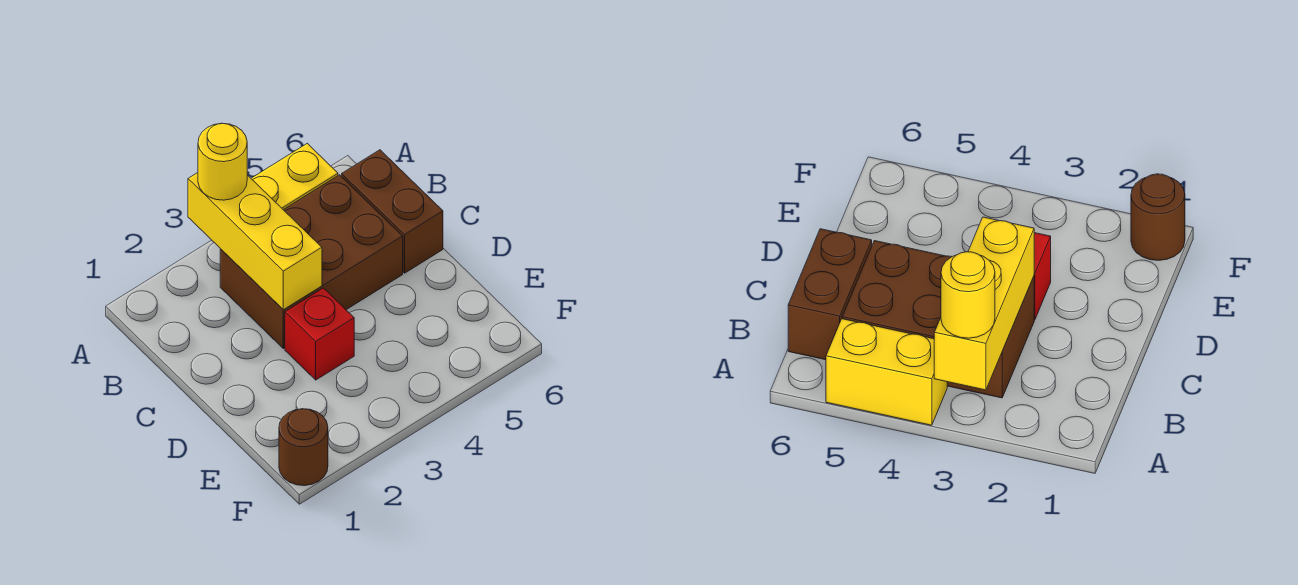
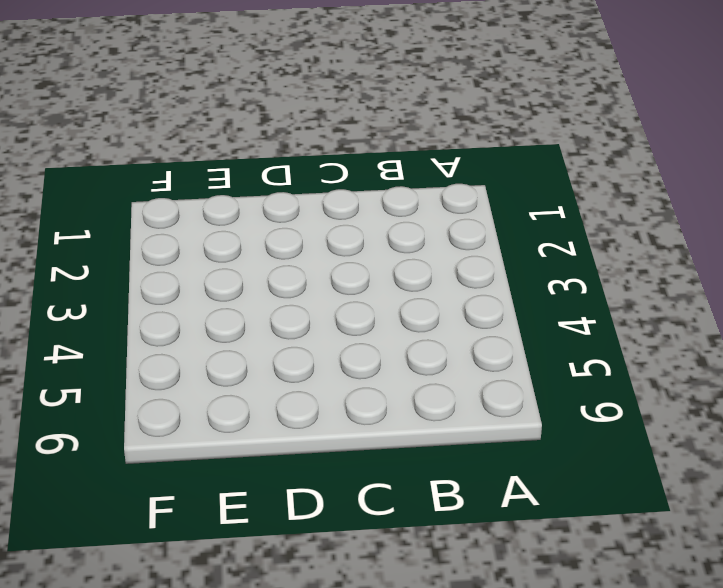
none -> yellow 1x2 brick [251,143,338,210]
none -> brown 2x3 brick [220,175,403,349]

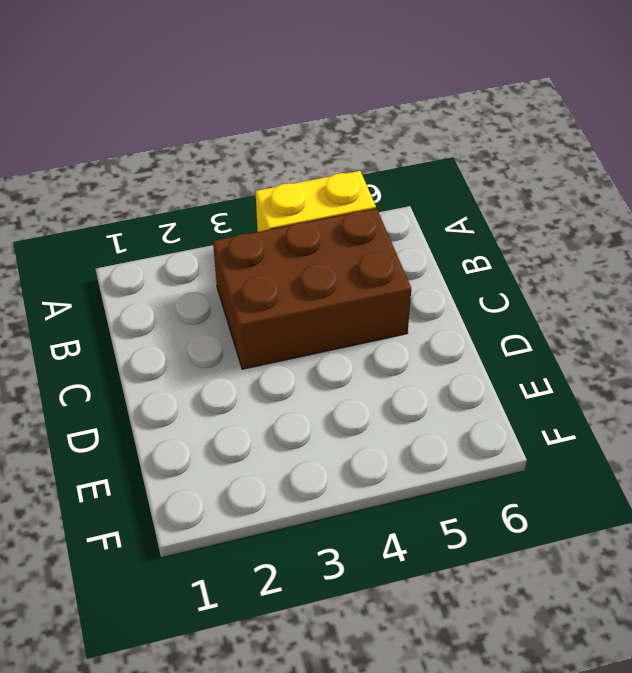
none -> brown 1x2 brick [342,150,443,273]
none -> red 1x1 brick [285,288,354,380]

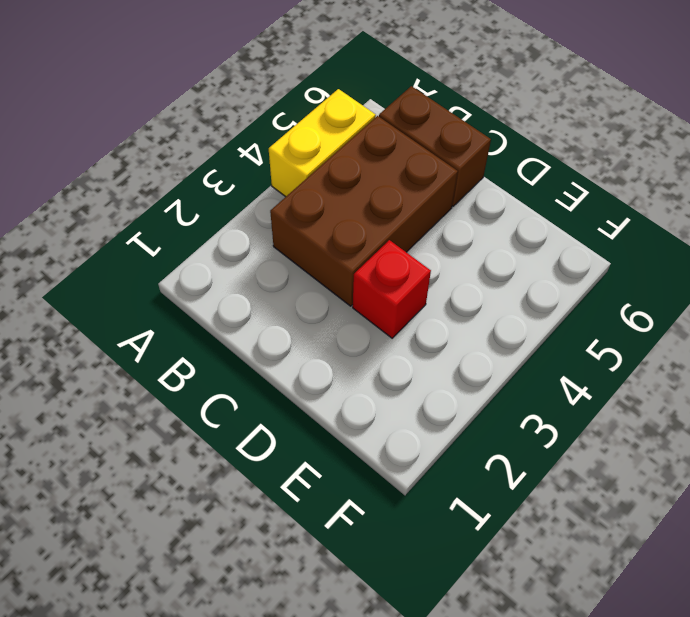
none -> brown 1x1 round brick [279,409,328,486]
none -> yellow 1x3 brick [188,173,322,310]

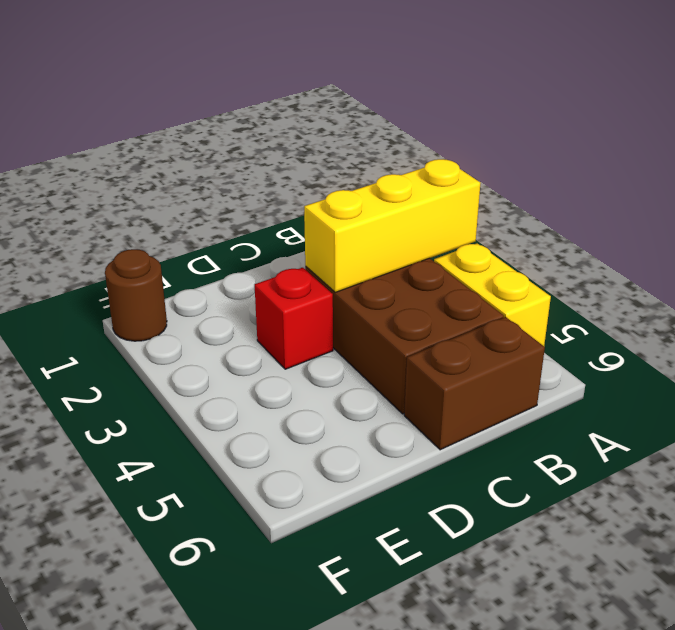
none -> yellow 1x1 round brick [198,123,247,200]

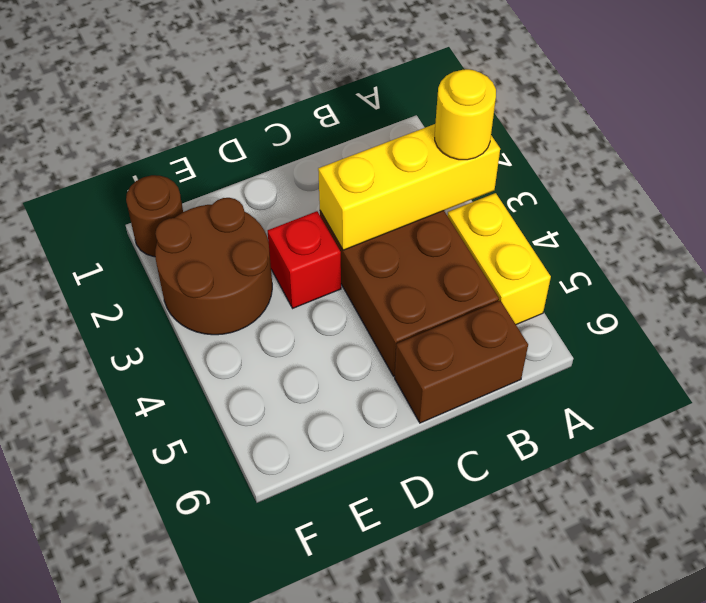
brown 2x2 round brick [155,198,272,335] -> none

